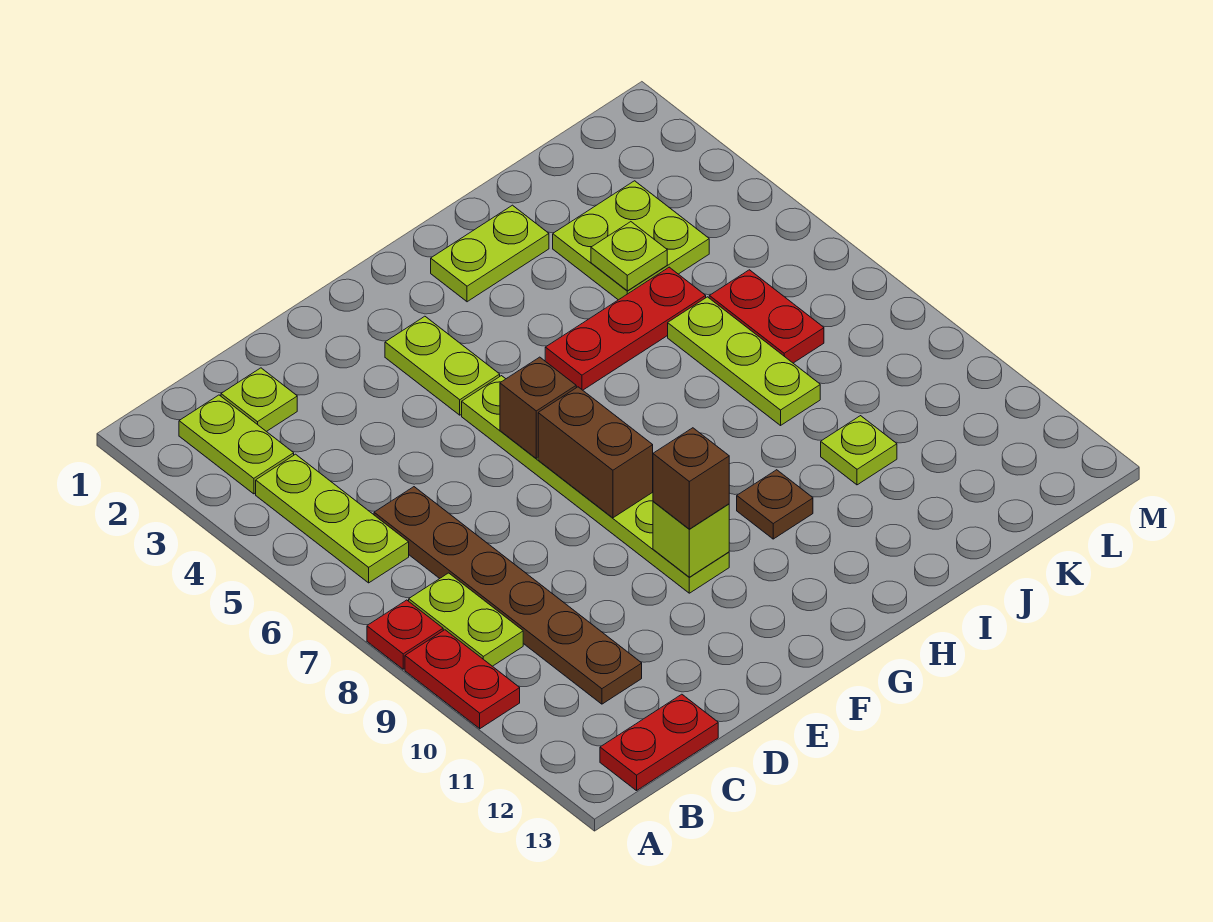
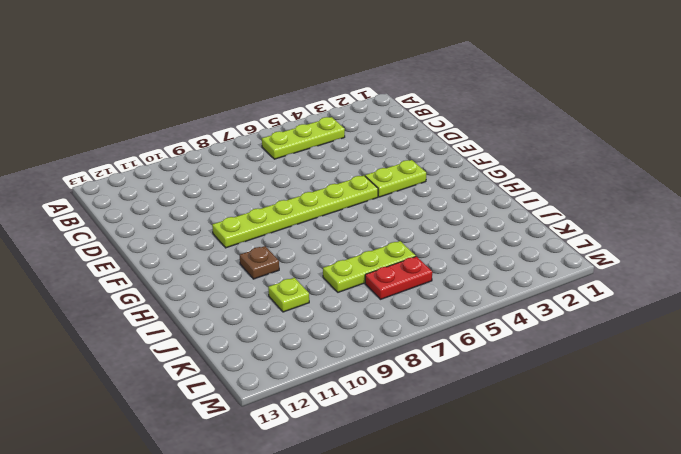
none -> red 1x1 plate [367,600,443,669]
none -> red 1x2 plate [405,630,520,729]
none -> lime 1x2 plate [179,395,294,494]

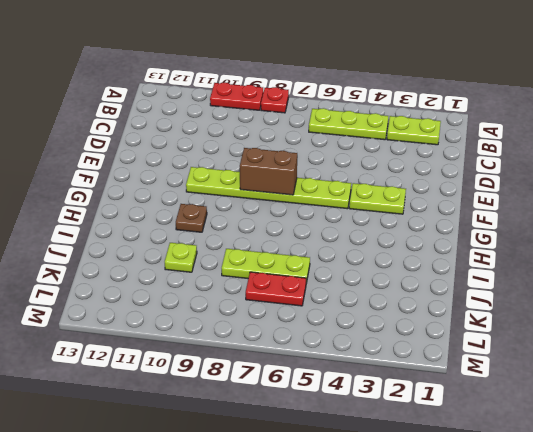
none -> lime 1x2 plate [409,573,523,666]
none -> red 1x2 plate [600,694,718,791]
none -> lime 1x1 plate [221,368,297,432]

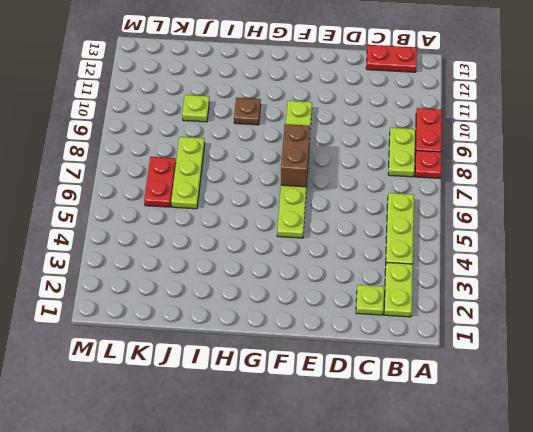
none -> brown 1x6 plate [374,487,642,704]
none -> lime 1x2 plate [385,316,500,415]
none -> lime 1x2 plate [431,205,549,302]

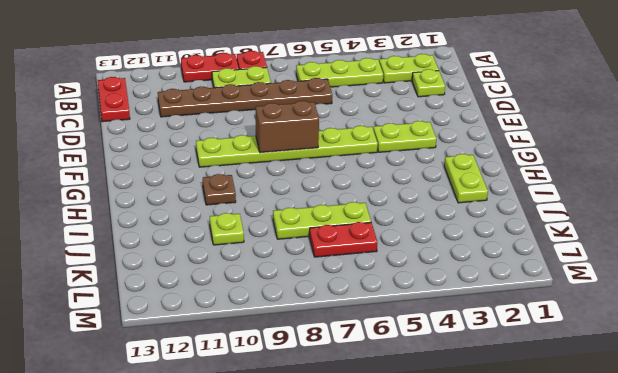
none -> red 1x3 plate [545,267,706,390]
none -> lime 2x2 plate [553,181,709,300]
none -> brown 1x1 brick [500,357,576,458]

